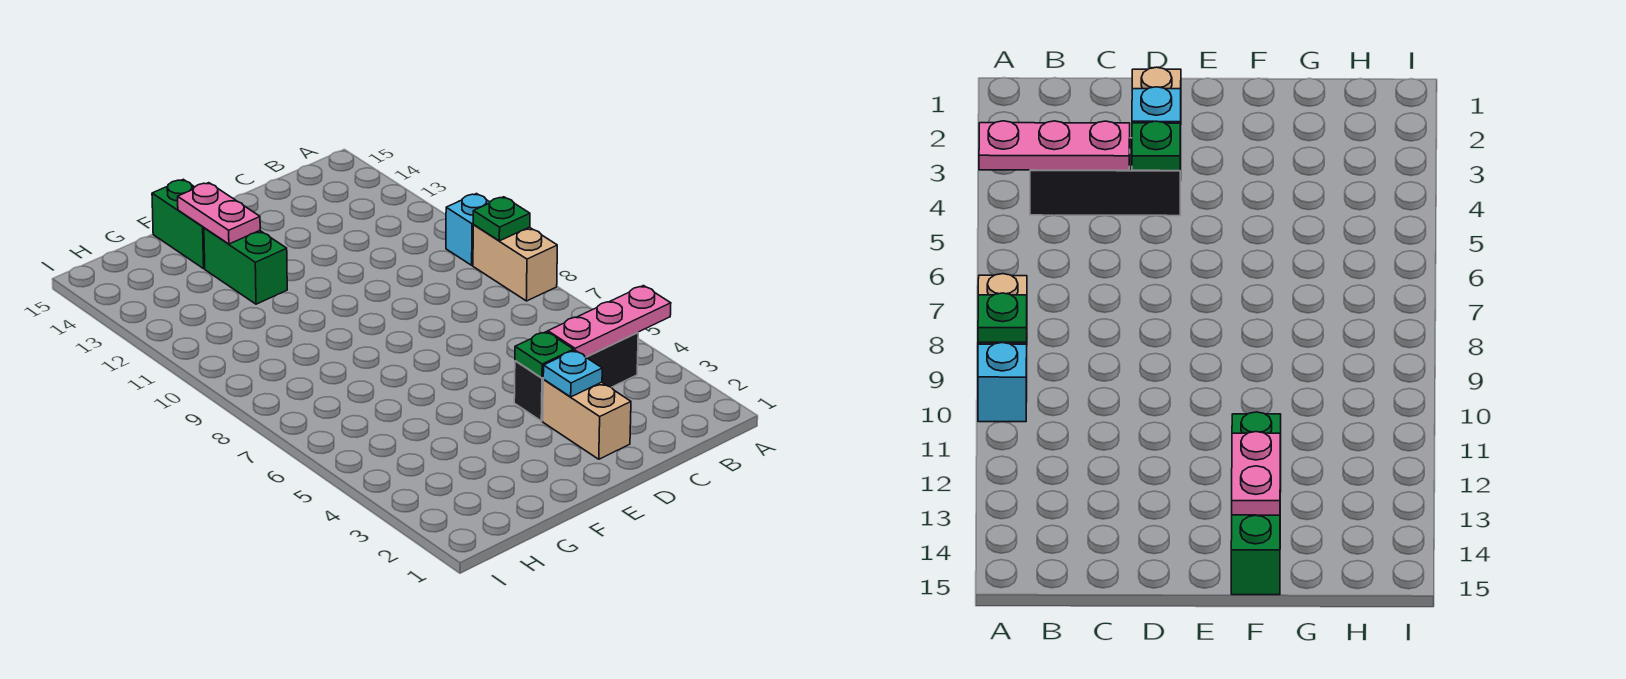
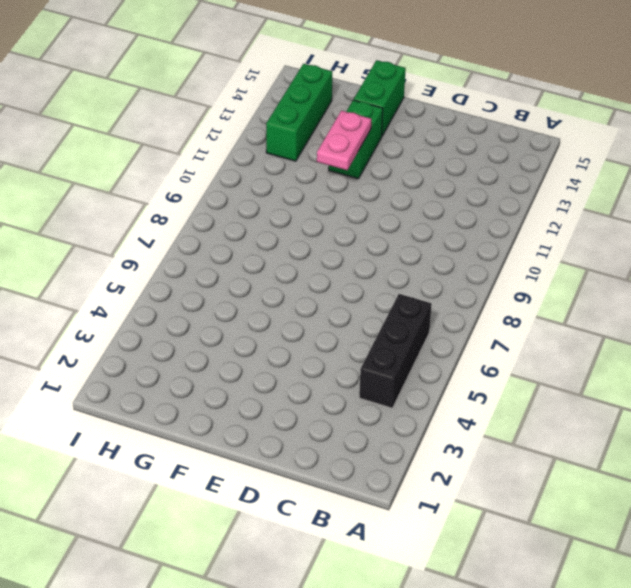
black 1x3 brick [359,294,432,408] -> black 1x3 brick turned to [514,332,638,421]
pink 1x2 plate [317,111,372,170] -> pink 1x2 plate moved to [178,183,260,244]
green 1x3 brick [266,64,332,161] -> none
none -> tan 1x2 brick [473,225,557,301]
none -> cyan 1x1 brick [446,194,490,265]

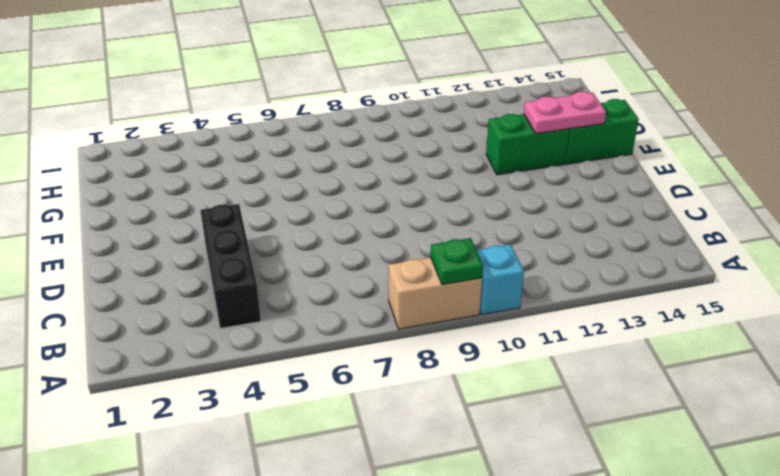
none -> tan 1x2 brick [543,380,631,459]
none -> pink 1x3 plate [548,286,671,357]

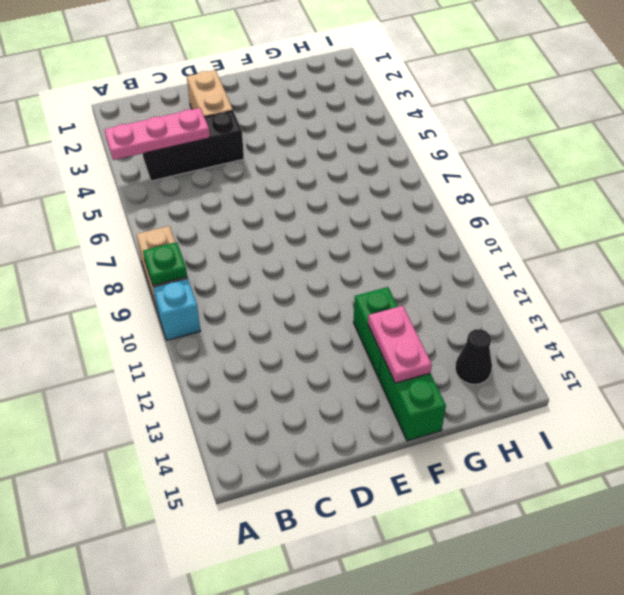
black 1x1 cone [455,329,492,384] -> none
none -> cyan 1x1 plate [543,350,602,397]
none -> green 1x1 plate [515,332,574,378]

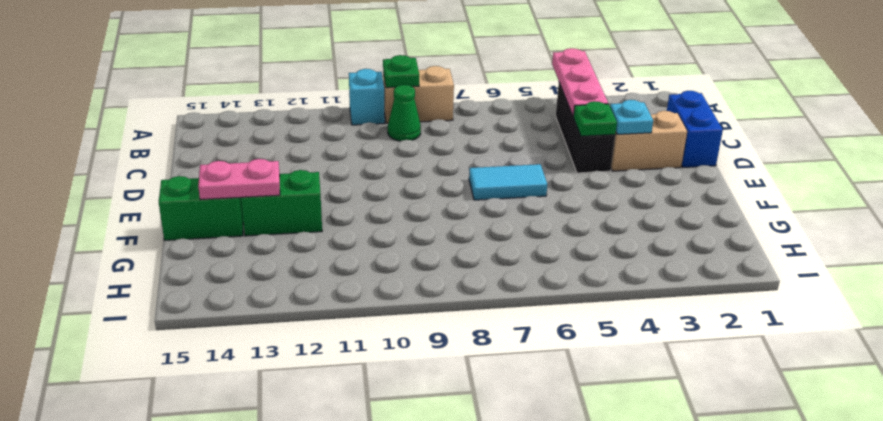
green 1x1 cone [388,85,421,141] -> none
blue 1x2 brick [667,91,723,167] -> none
cyan 1x2 tile [469,164,547,200] -> none

